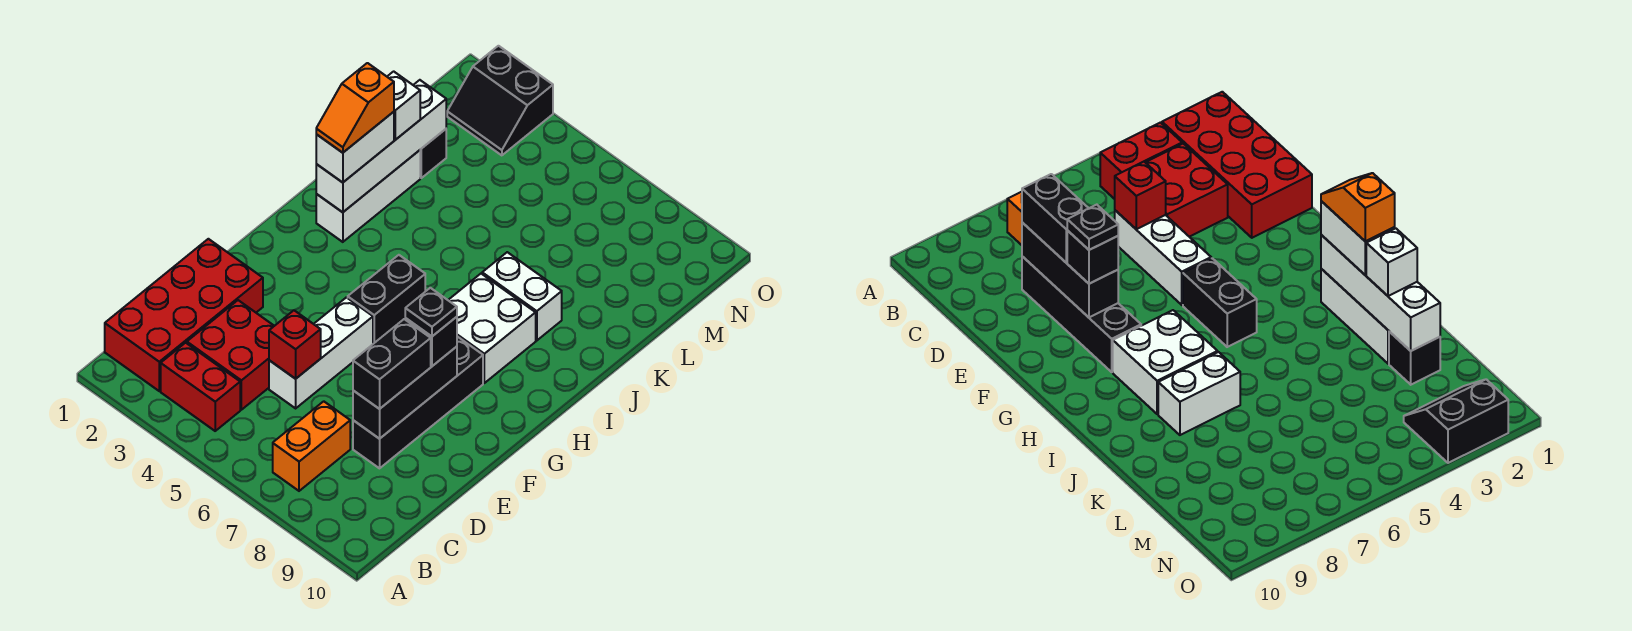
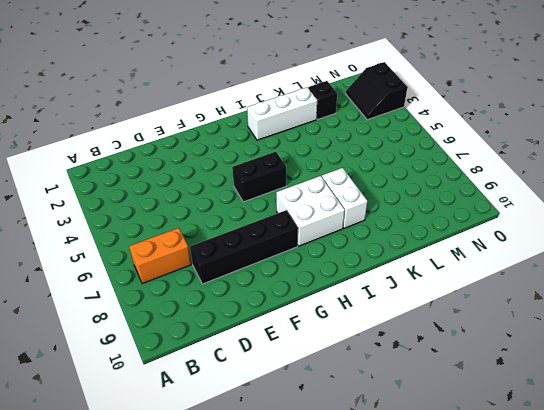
none -> red 2x4 brick [105,239,263,391]
none -> red 1x2 brick [161,343,240,431]
none -> red 2x2 brick [187,300,274,410]

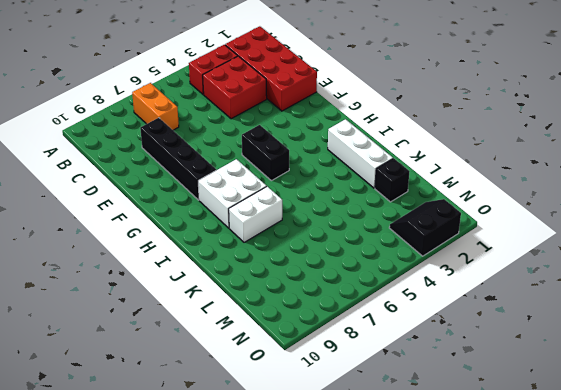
none -> white 1x3 brick [269,297,373,408]
none -> red 1x1 brick [269,310,321,379]
none -> black 1x3 brick [353,347,457,439]

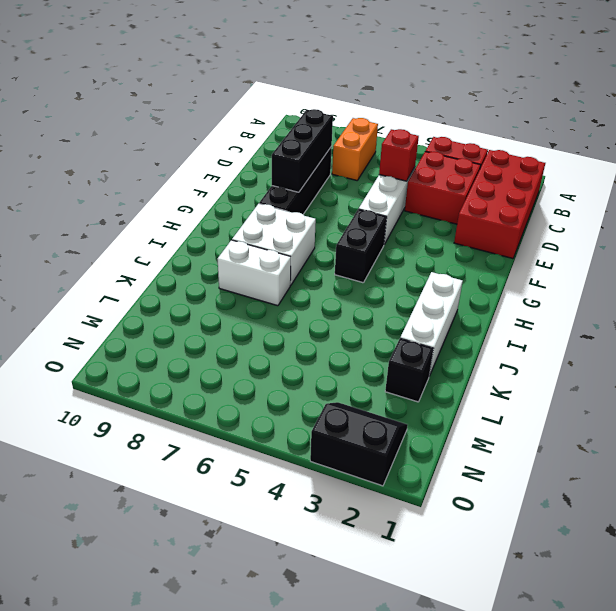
none -> white 1x4 brick [316,80,446,212]
none -> black 1x2 brick [353,319,431,409]
none -> black 1x1 brick [405,317,457,366]

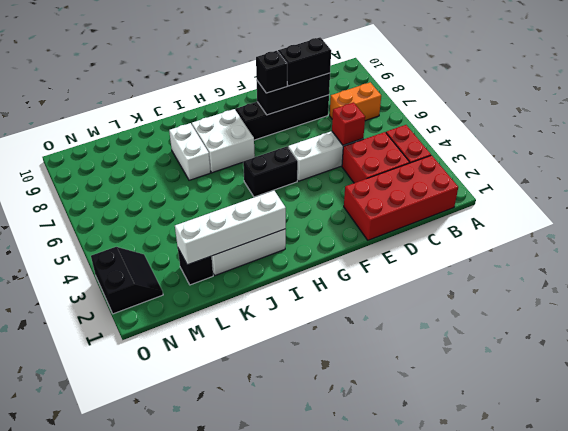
none -> white 1x2 brick [316,112,394,183]
none -> white 1x1 brick [387,71,420,140]
none -> black 1x1 plate [405,288,457,336]

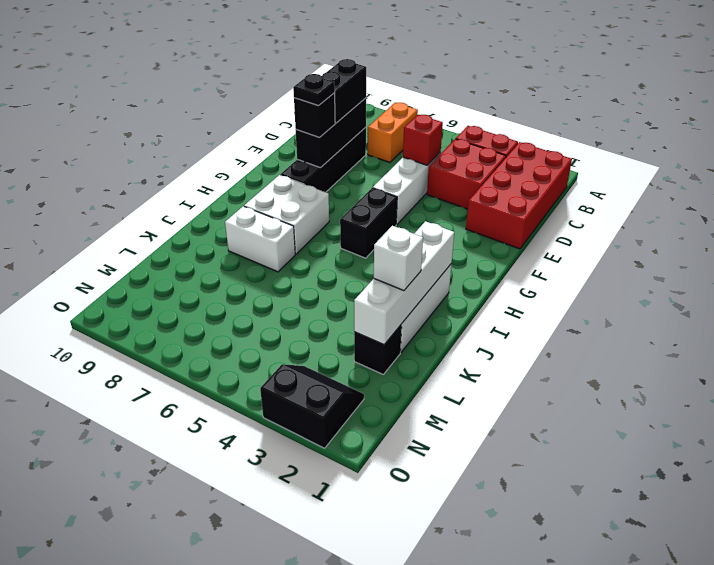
none -> white 1x2 brick [316,112,394,183]
none -> orange 1x2 slope [316,63,394,153]

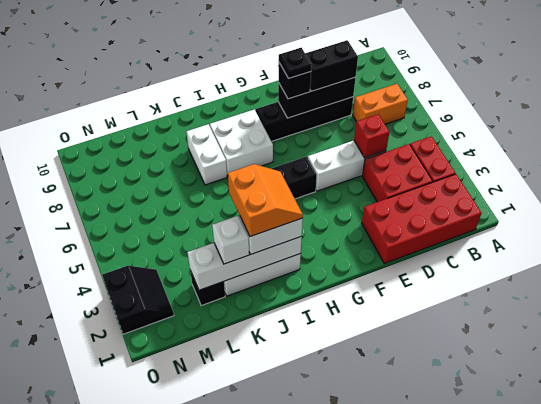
orange 2x2 slope [228,164,303,237] -> orange 1x2 slope [316,63,394,153]

